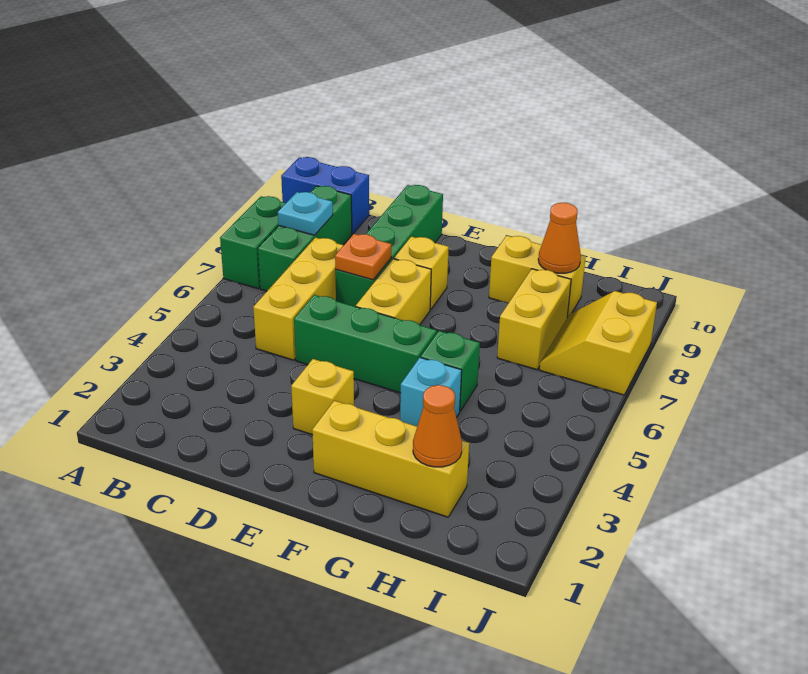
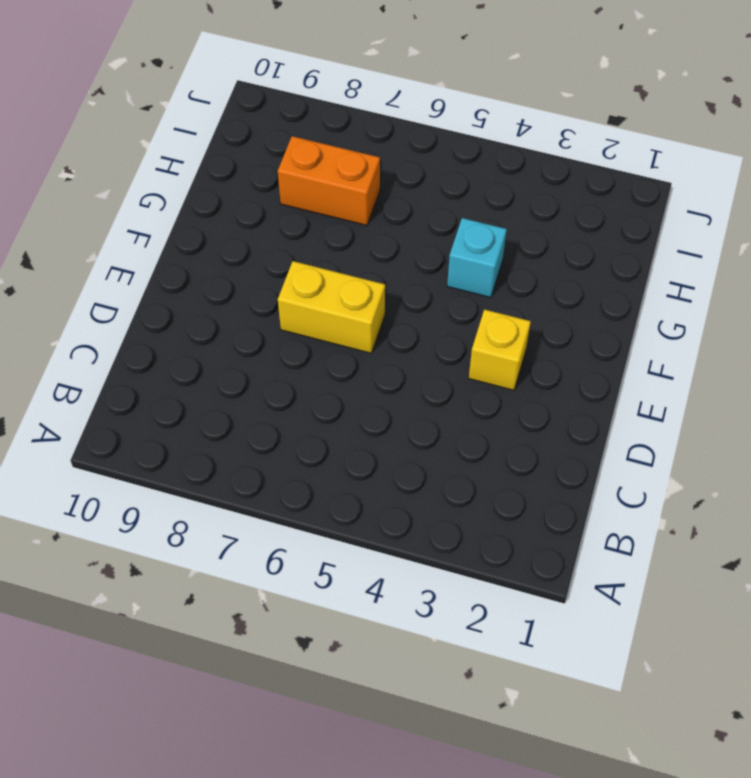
orange 1x2 brick [278,136,380,225] -> yellow 1x2 brick [497,269,571,370]
none -> green 1x2 brick [220,196,286,289]
none -> blue 1x2 brick [281,157,369,234]
none -> green 1x3 brick [258,186,352,291]

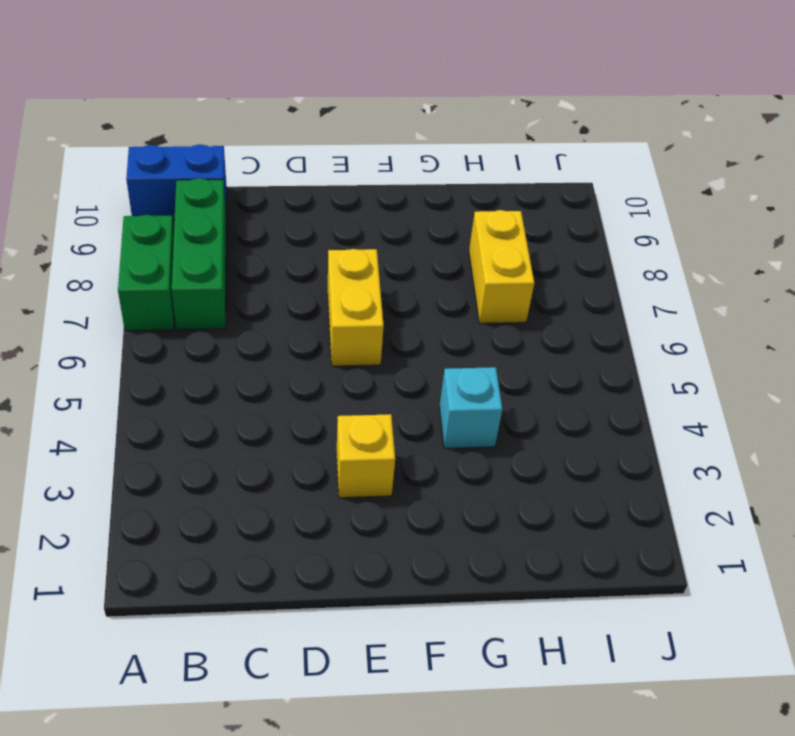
none -> yellow 1x3 brick [253,238,343,360]
none -> green 1x3 brick [294,295,437,393]
none -> green 1x4 brick [335,185,443,307]

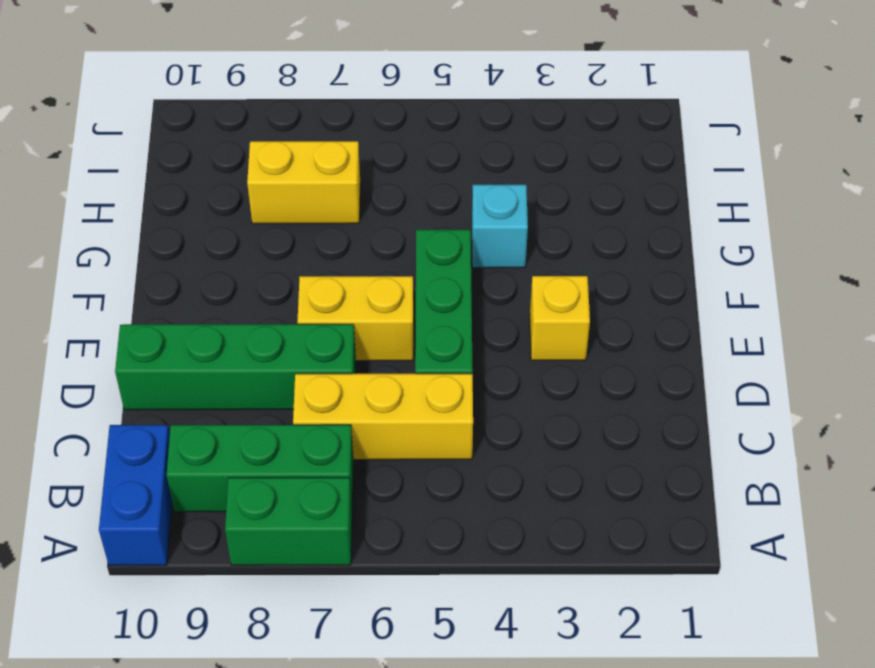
none -> yellow 1x1 brick [394,237,449,310]
none -> yellow 1x3 brick [312,401,469,517]
none -> green 1x1 brick [421,331,480,411]

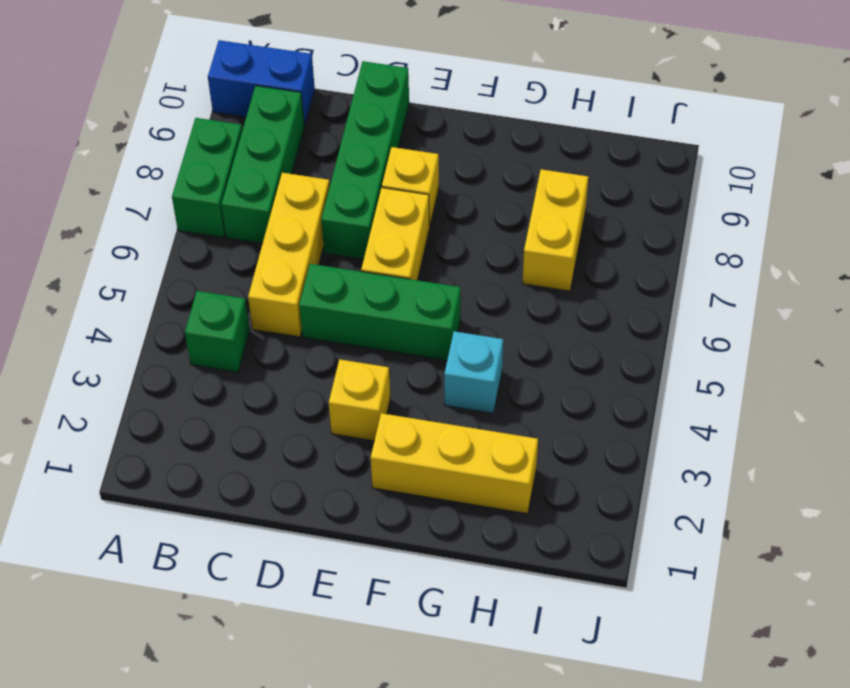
green 1x1 brick [185,291,250,372] -> green 1x1 brick moved to [421,331,480,411]
none -> yellow 1x2 brick [489,236,586,317]
none -> yellow 2x2 slope [540,291,657,395]
none -> cyan 1x1 plate [278,192,333,235]

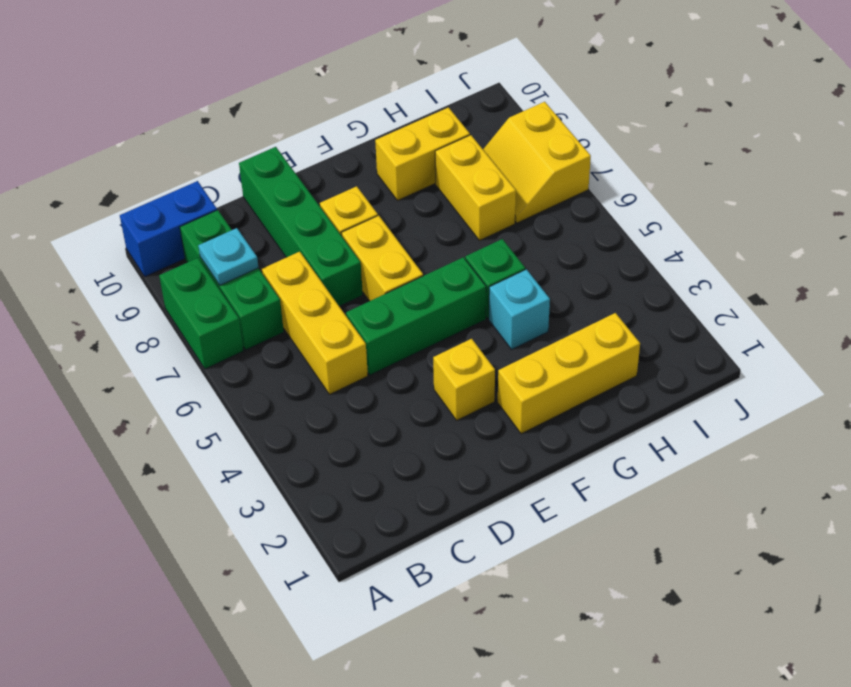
none -> orange 1x1 plate [335,234,391,280]
none -> orange 1x1 cone [413,385,462,467]
none -> orange 1x1 cone [538,203,581,273]

